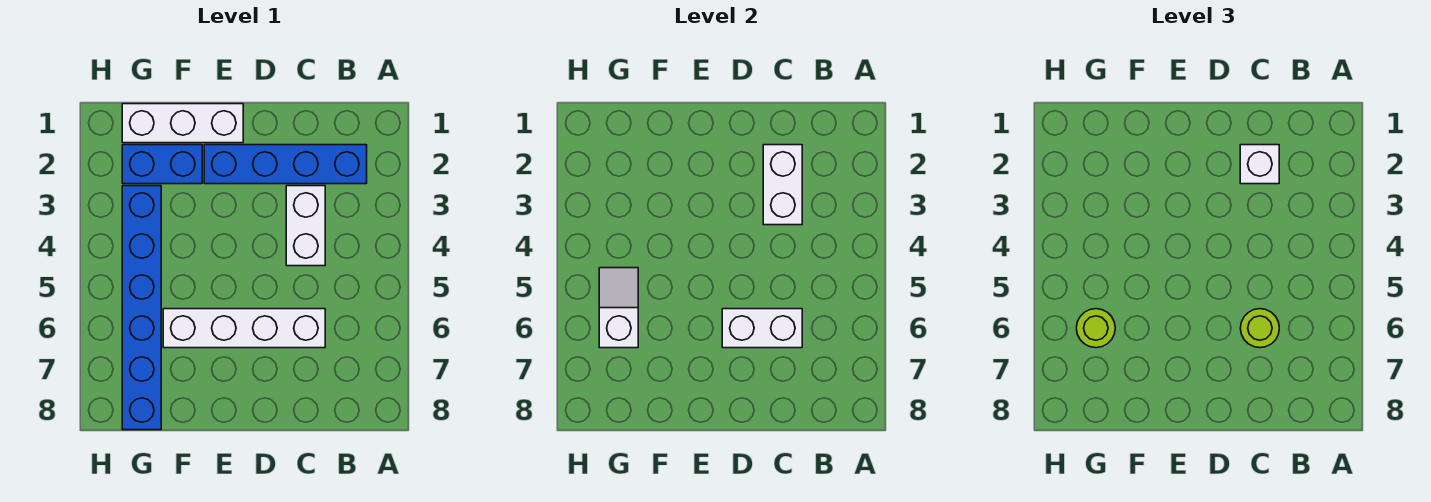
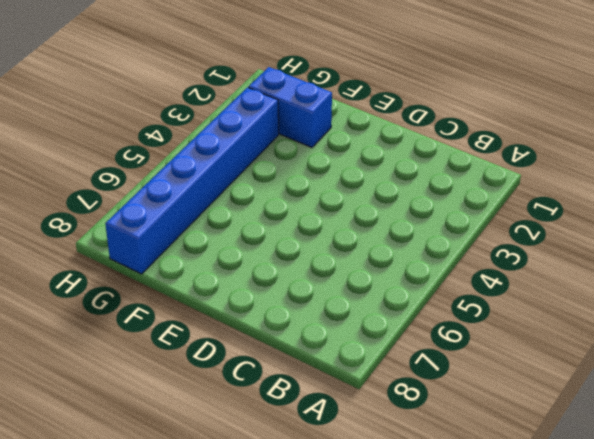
none -> blue 1x4 brick [204,145,367,184]
none -> white 1x2 brick [286,186,325,266]
none -> white 1x4 brick [163,309,325,348]

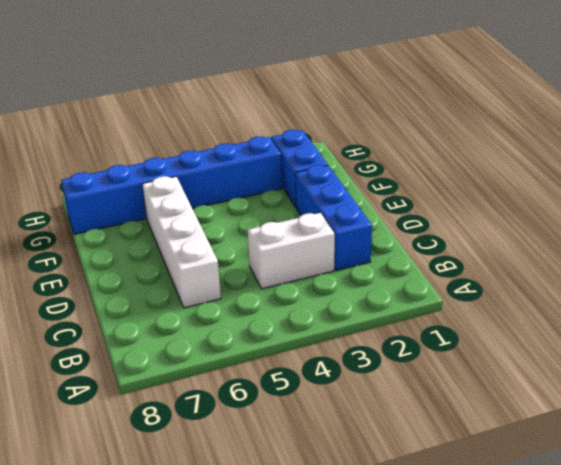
blue 1x3 brick [295,165,372,271] -> blue 1x4 brick [204,145,367,184]
none -> white 1x3 brick [122,104,243,143]
none -> white 1x2 brick [763,145,802,225]
none -> white 1x2 brick [722,309,802,348]

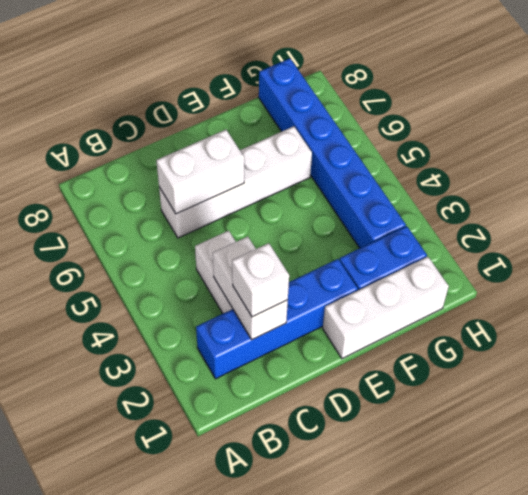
none -> white 1x2 slope [599,268,638,348]
none -> lime 1x1 round brick [1240,309,1279,348]
none -> lime 1x1 round brick [1076,309,1115,348]

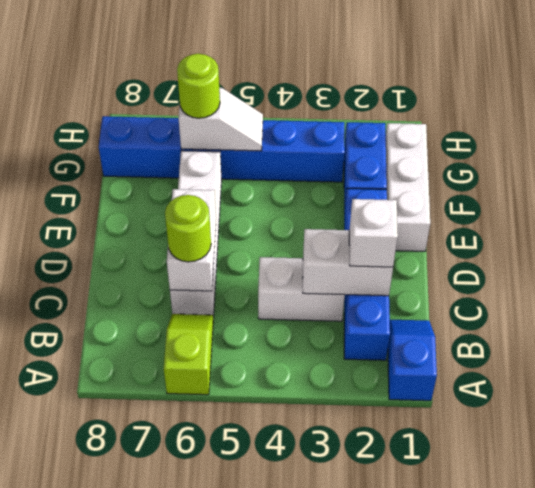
blue 1x2 slope [388,320,437,401] -> none
lime 1x2 slope [164,314,213,395] -> none

